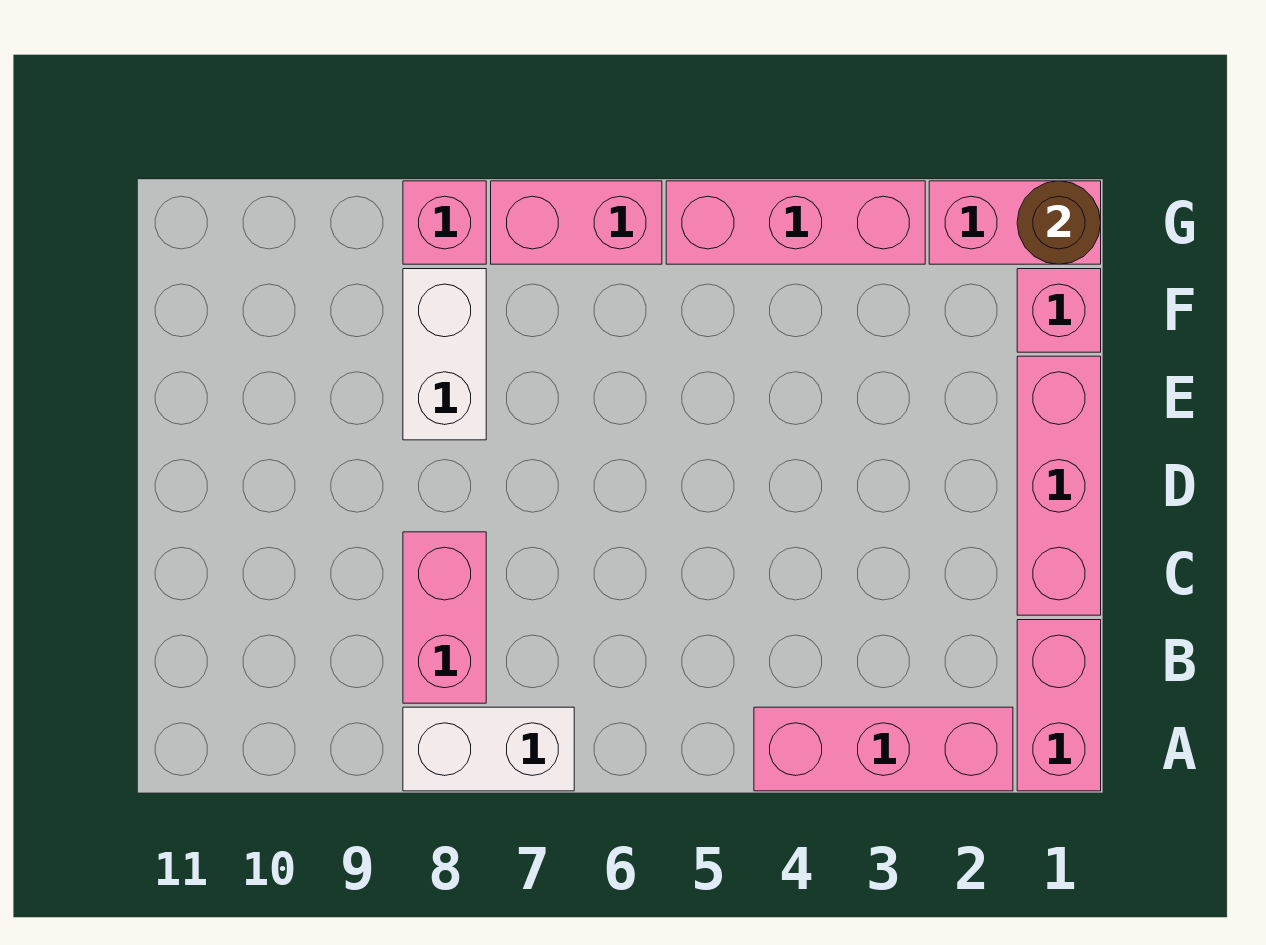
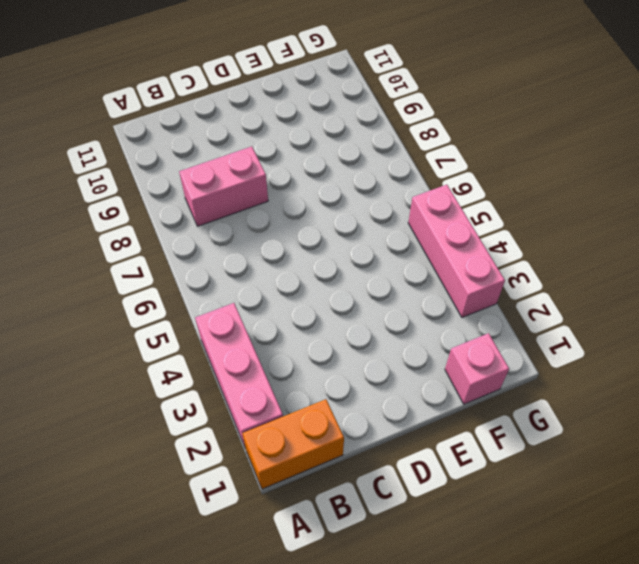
orange 1x2 brick [242,399,344,489] -> pink 1x2 brick [1017,620,1101,791]
none -> white 1x2 brick [403,707,574,791]
none -> pink 1x3 brick [1017,356,1101,615]
none -> white 1x2 brick [403,269,486,440]

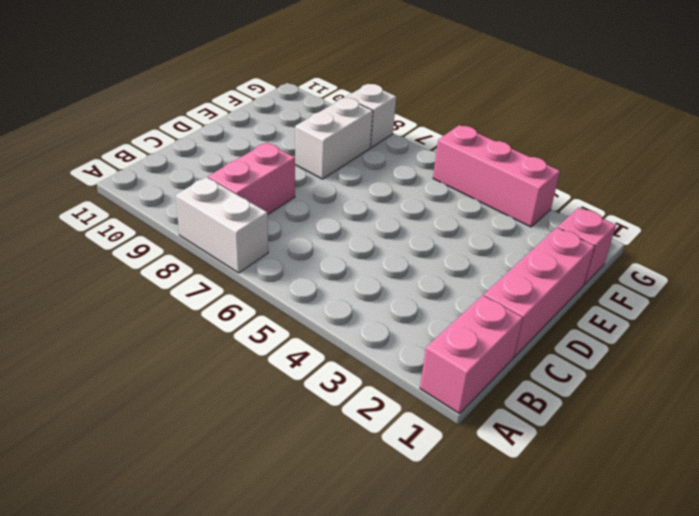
white 1x1 brick [346,84,396,148] -> pink 1x1 brick [403,181,486,264]
none -> pink 1x3 brick [754,707,1013,791]
none -> pink 1x2 brick [929,181,1101,264]
none -> pink 1x2 brick [491,181,662,264]

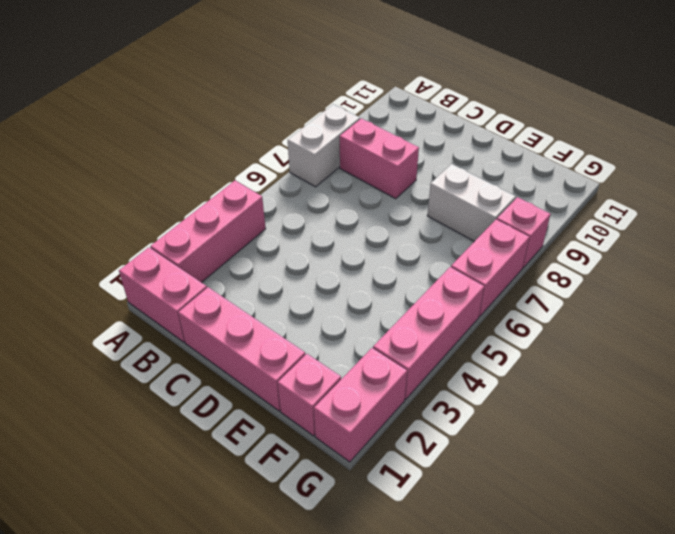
none -> brown 1x1 round brick [1017,181,1101,264]

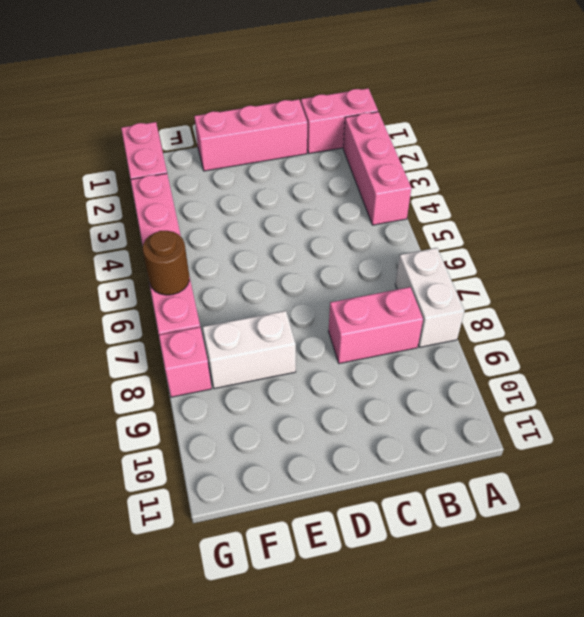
brown 1x1 round brick [143,231,189,295] -> brown 1x1 round brick moved to [1017,181,1101,264]
none -> pink 1x1 brick [1017,269,1101,352]

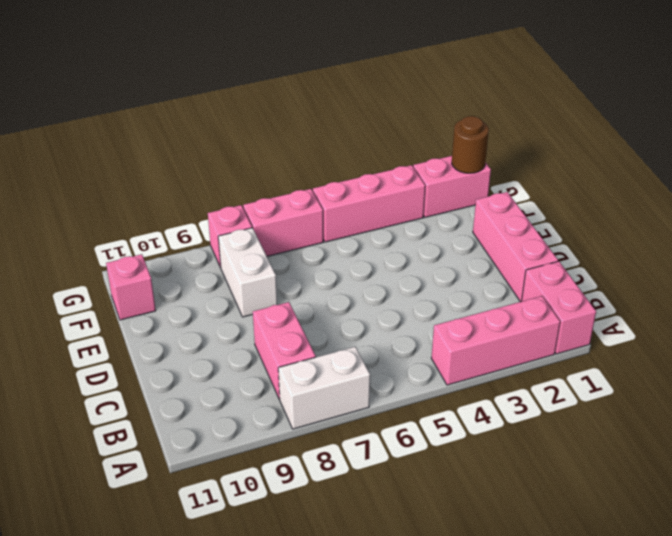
pink 1x1 brick [106,254,156,320] -> pink 1x1 brick moved to [1017,269,1101,352]

